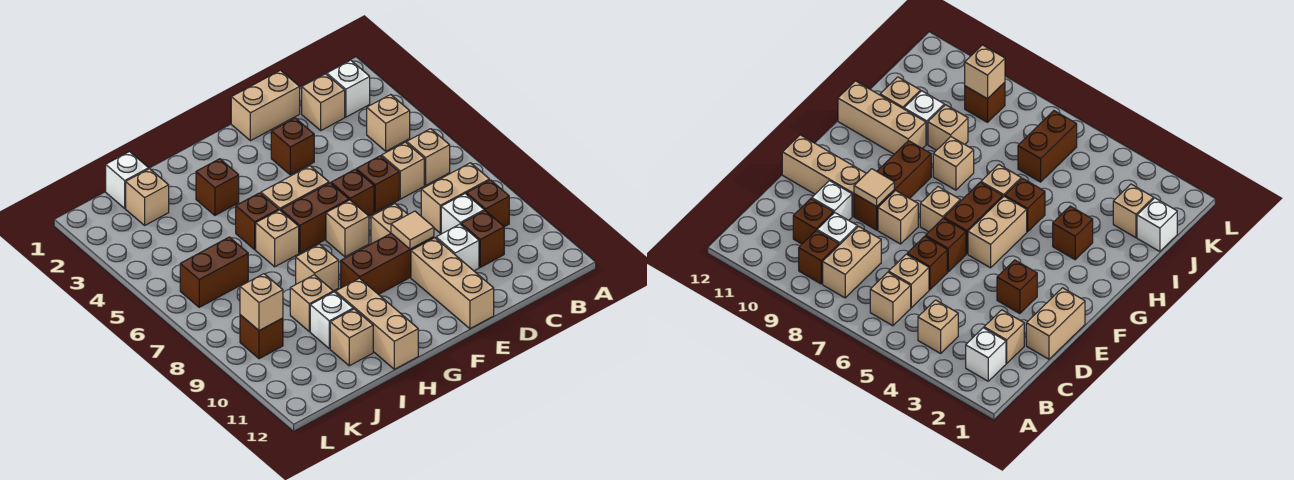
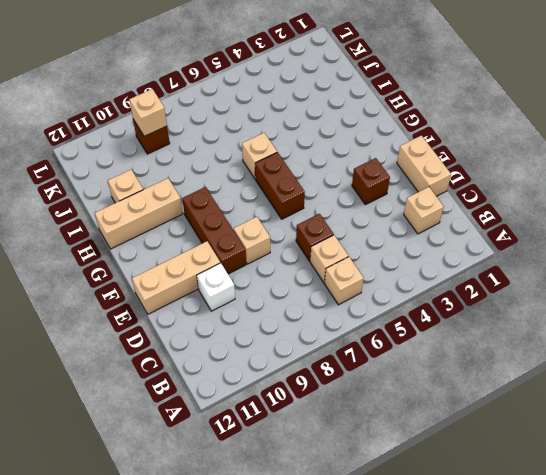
none -> white 1x1 brick [327,60,370,117]
none -> tan 1x1 brick [367,94,410,151]
none -> tan 1x2 brick [421,163,489,233]
none -> brown 1x1 brick [466,180,509,227]

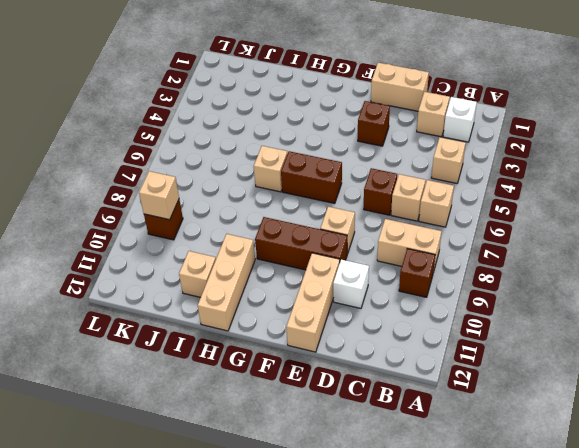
none -> white 1x1 brick [441,194,484,234]
none -> brown 1x1 brick [461,211,504,267]
none -> brown 1x1 brick [331,170,374,216]
none -> tan 1x2 brick [261,166,329,211]

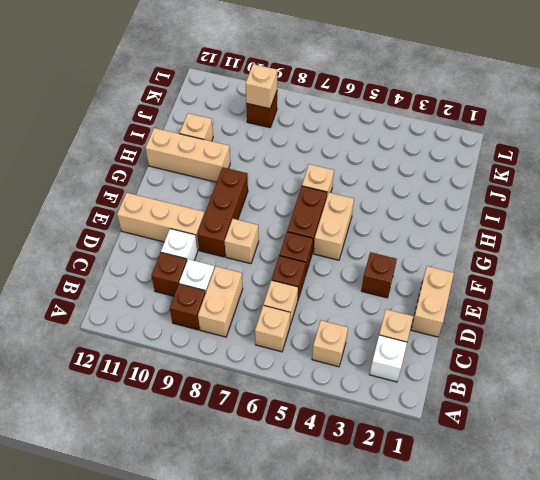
none -> tan 1x1 brick [326,200,369,257]
none -> brown 1x1 brick [196,159,239,215]
none -> brown 1x1 brick [236,193,279,250]
none -> tan 1x1 brick [296,244,339,291]

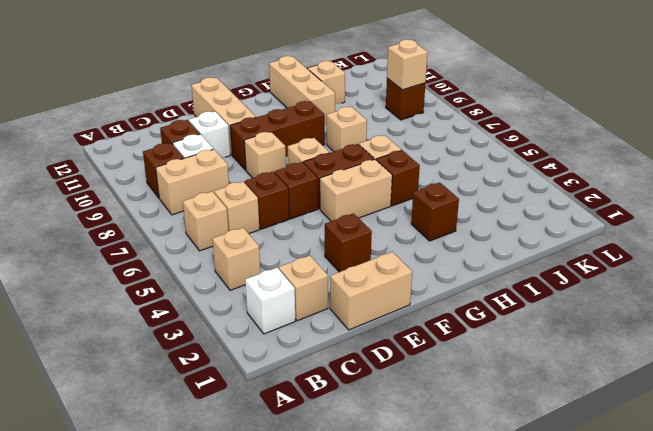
none -> tan 1x1 brick [290,275,333,332]
none -> white 1x1 brick [310,292,353,349]
none -> white 1x1 brick [106,152,149,208]
none -> tan 1x1 brick [126,169,169,225]

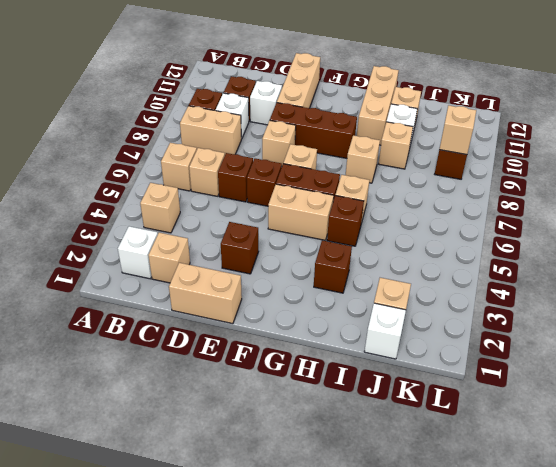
none -> brown 1x2 brick [180,237,248,307]
none -> tan 1x1 tile [391,211,434,249]

